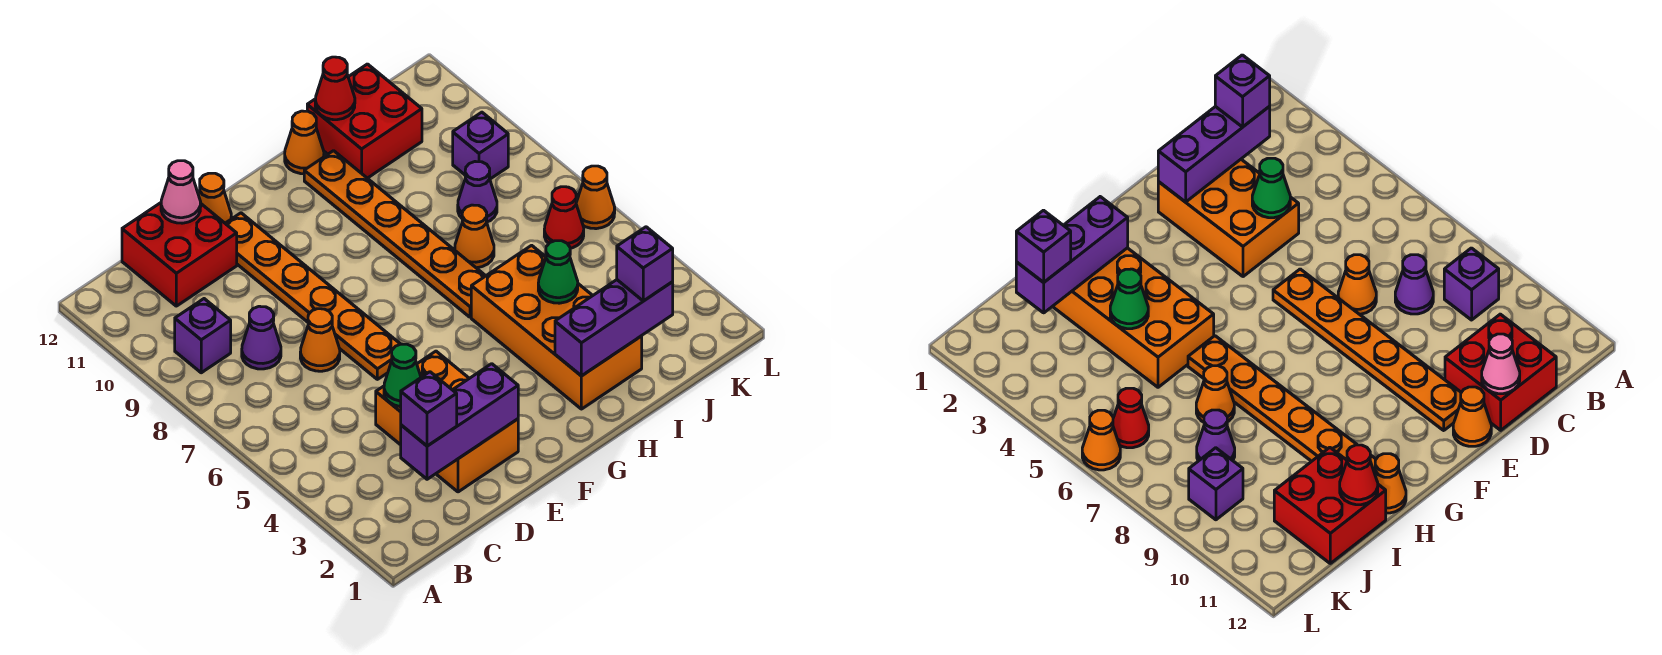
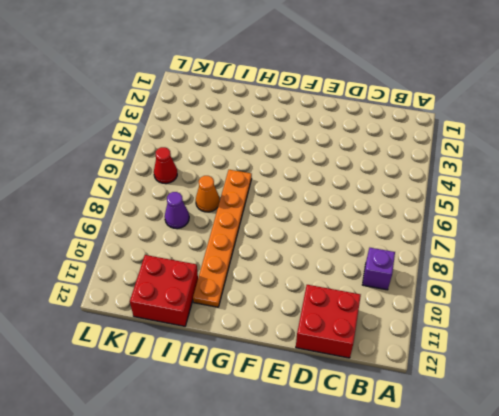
none -> purple 1x1 cone [242,306,281,369]
none -> orange 2x3 brick [376,351,518,492]
none -> orange 1x1 cone [300,309,340,371]

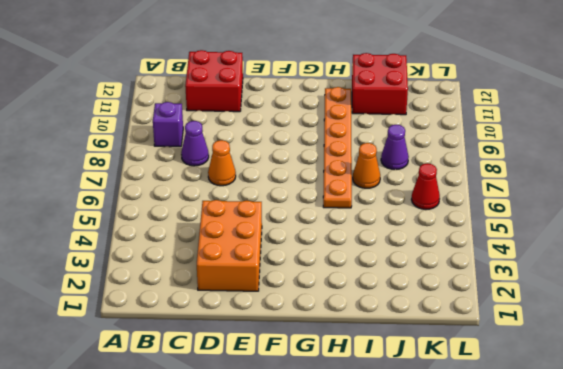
none -> orange 1x6 plate [225,213,400,379]
none -> orange 1x1 cone [198,173,231,223]
none -> orange 2x4 brick [471,245,642,409]

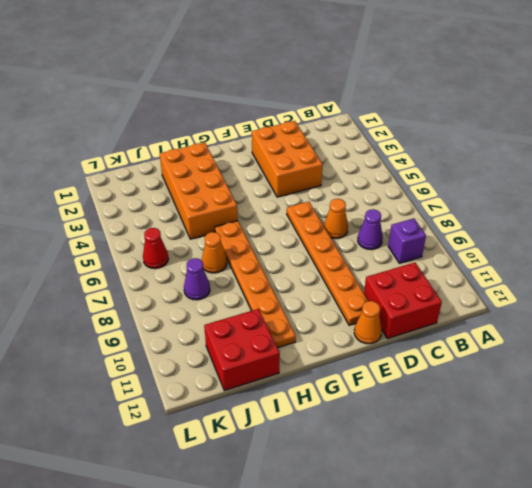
none -> orange 1x1 cone [285,111,324,174]
none -> purple 1x1 brick [453,112,508,179]
none -> orange 1x1 cone [576,166,615,229]

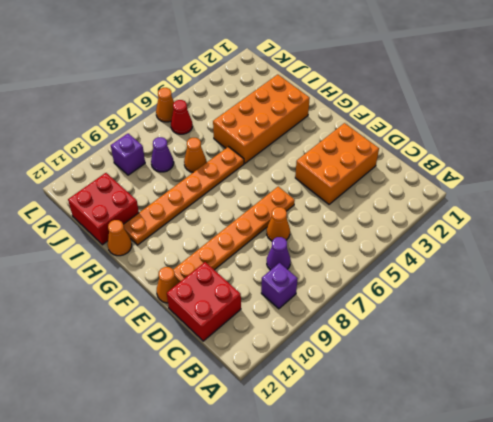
none -> purple 1x3 brick [401,364,518,479]
none -> green 1x1 cone [384,344,421,407]
none -> pink 1x1 cone [161,161,201,223]

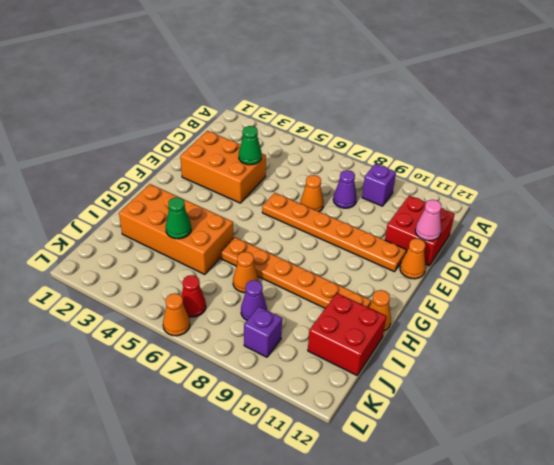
none -> purple 1x3 brick [401,364,518,479]
none -> purple 1x3 brick [555,280,673,376]
none -> red 1x1 cone [315,57,355,120]

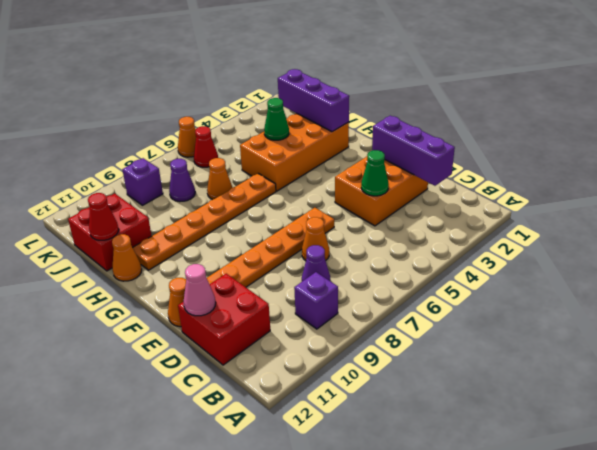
none -> purple 1x1 brick [401,372,457,446]
none -> purple 1x1 brick [617,227,673,301]

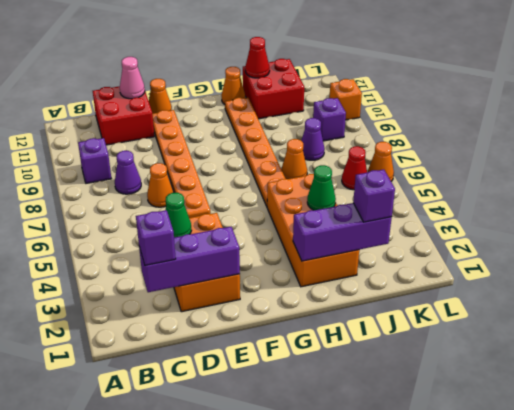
orange 1x1 brick [330,79,362,120] -> none

